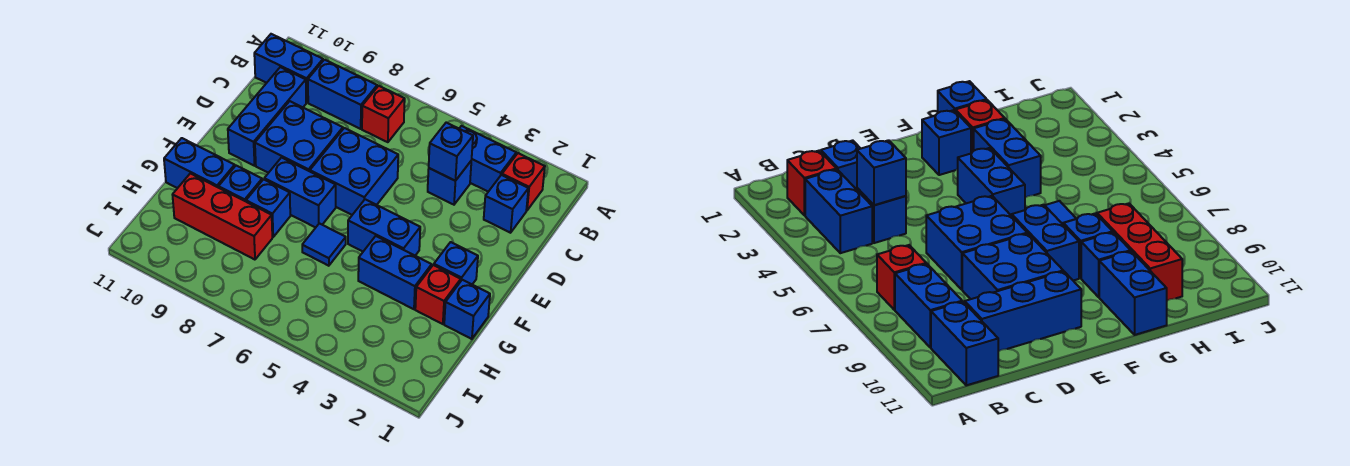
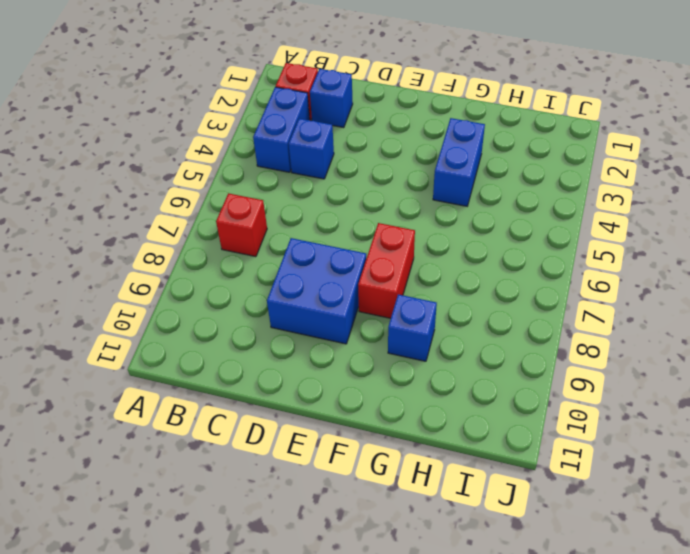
red 1x2 brick [358,223,415,318] -> blue 1x2 brick [264,158,336,228]
none -> blue 1x2 brick [308,60,377,129]
none -> blue 1x2 brick [254,34,323,103]
none -> blue 1x3 brick [228,67,306,166]

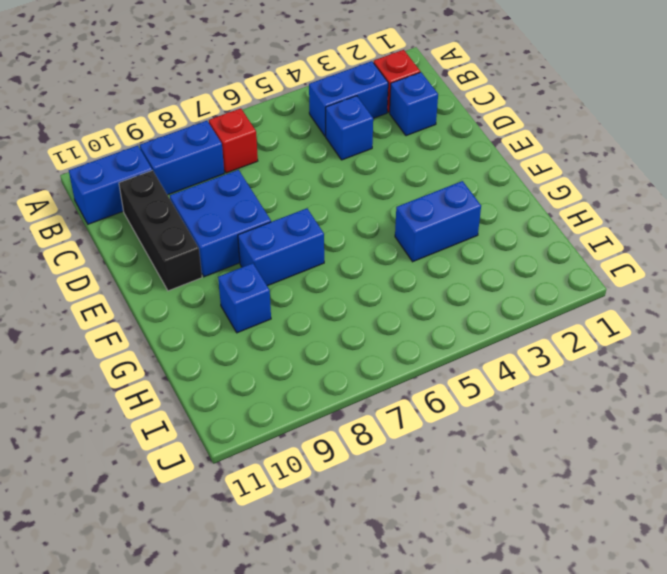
black 1x3 brick [119,170,202,291] -> blue 1x3 brick [228,67,306,166]
none -> blue 2x2 brick [310,128,398,215]
none -> blue 1x1 brick [434,242,478,284]
none -> blue 1x2 brick [348,199,420,255]

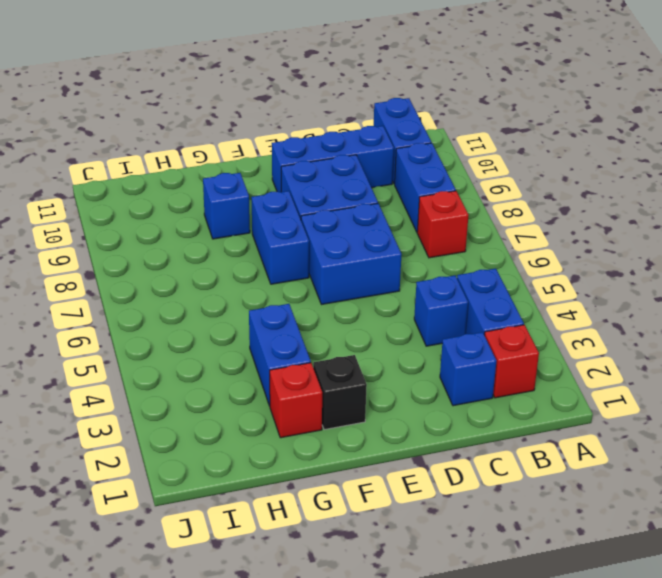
black 1x1 brick [313,355,367,430] -> blue 1x1 brick [434,242,478,284]
none -> blue 1x2 brick [348,199,420,255]
none -> blue 1x1 brick [444,280,490,339]
none -> blue 1x1 tile [302,223,346,266]

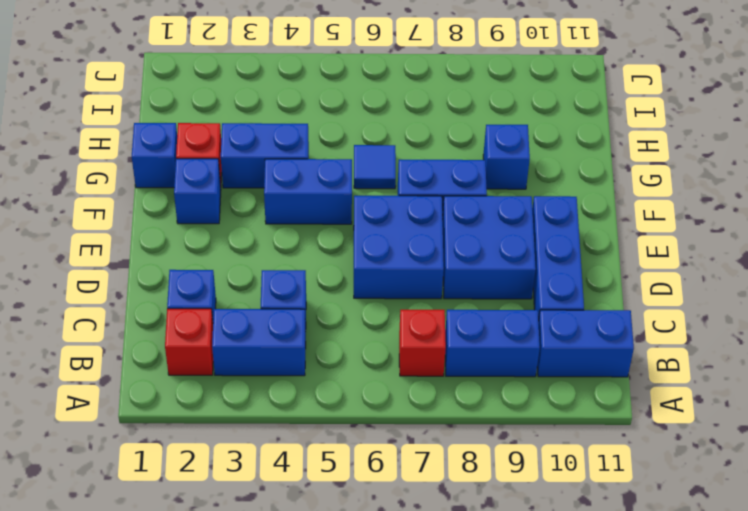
none -> blue 1x1 brick [246,179,290,237]
none -> blue 1x2 brick [164,138,235,188]
none -> red 1x3 brick [173,173,272,260]

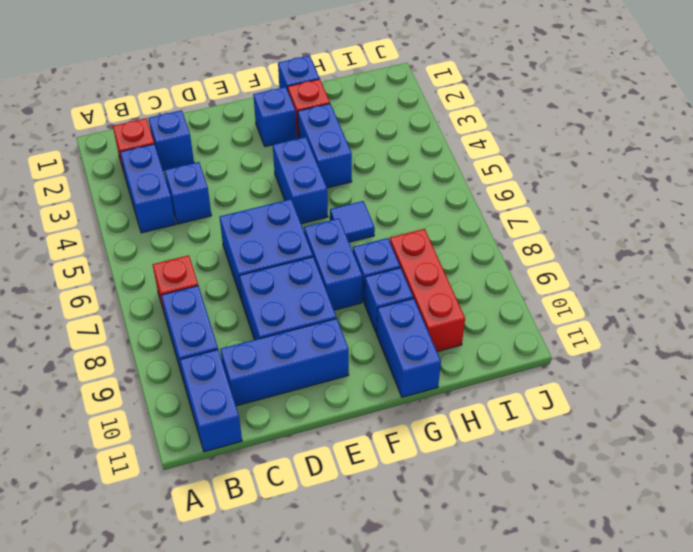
none -> blue 1x1 brick [429,123,473,181]

